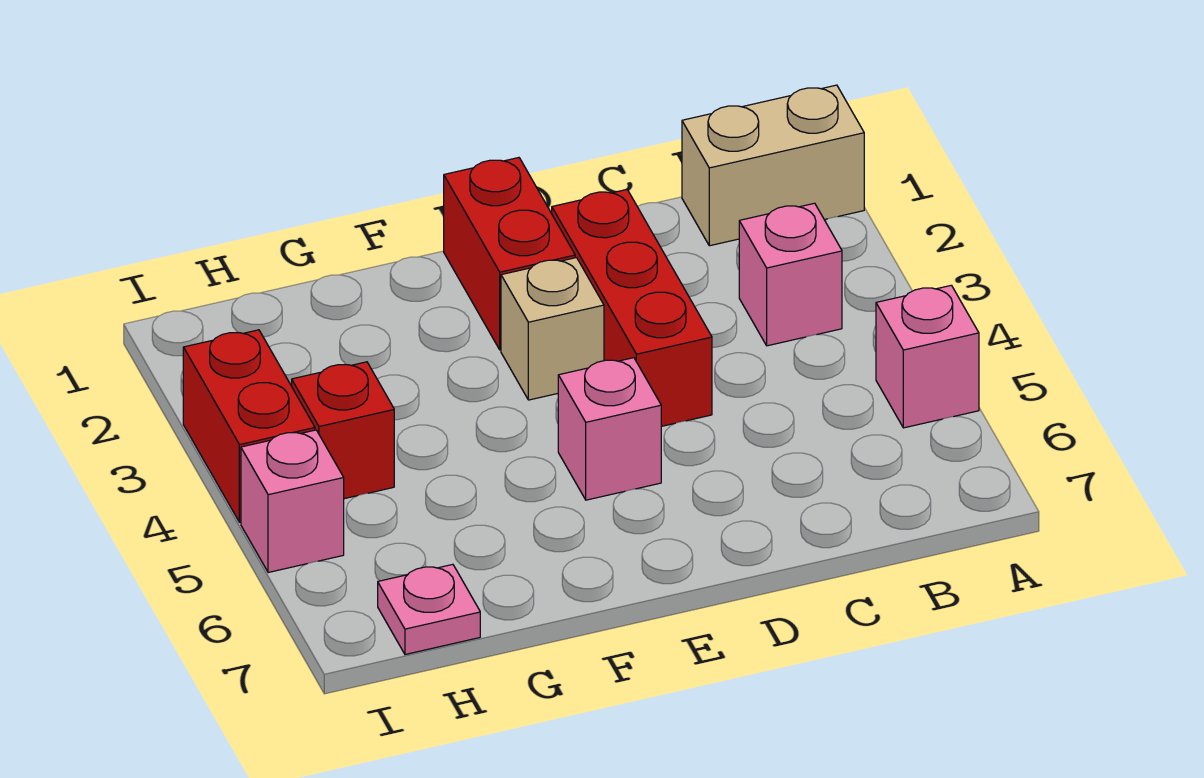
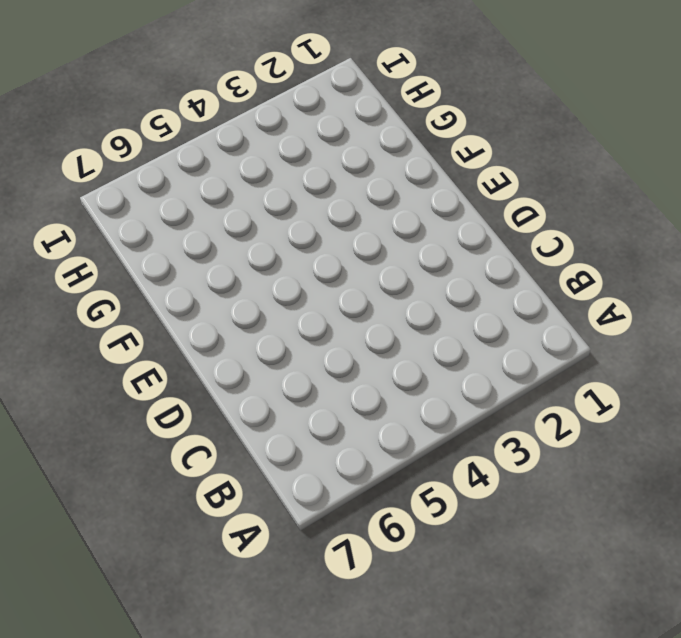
none -> tan 1x2 brick [682,85,864,246]
none -> pink 1x1 brick [876,285,979,428]

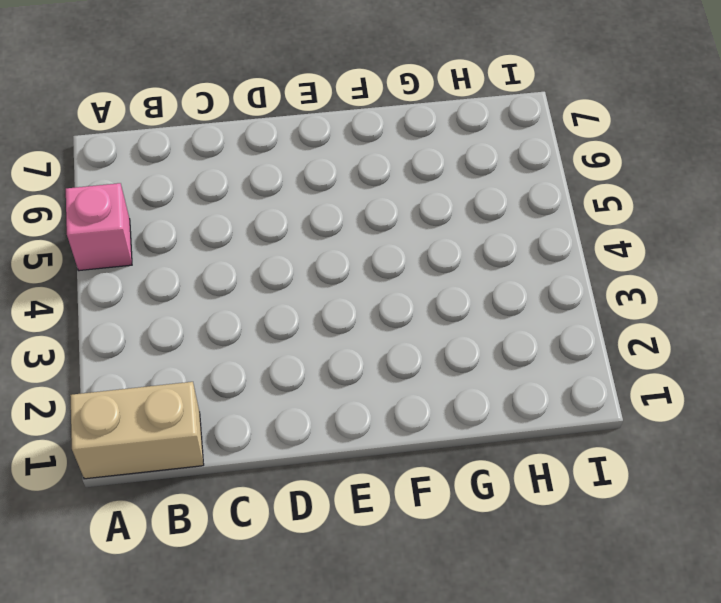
none -> pink 1x1 brick [739,203,842,346]
none -> red 1x3 brick [552,190,712,426]

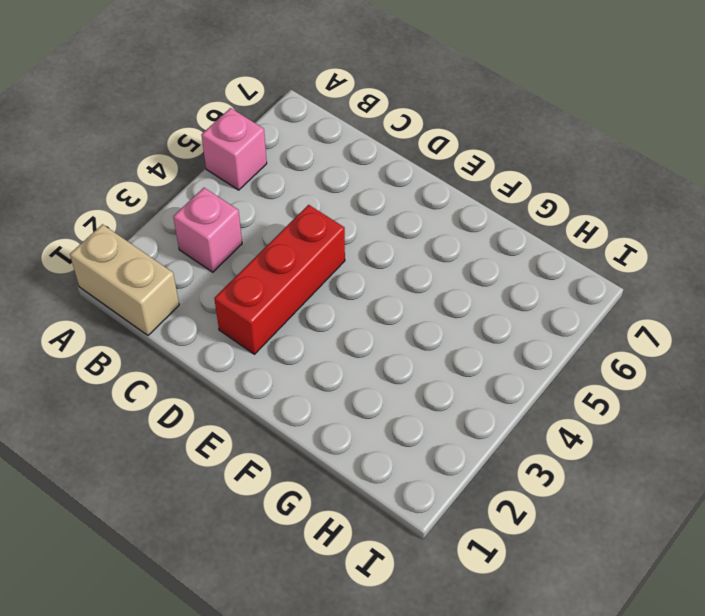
none -> red 1x2 brick [444,158,575,350]
none -> tan 1x1 brick [501,258,604,400]

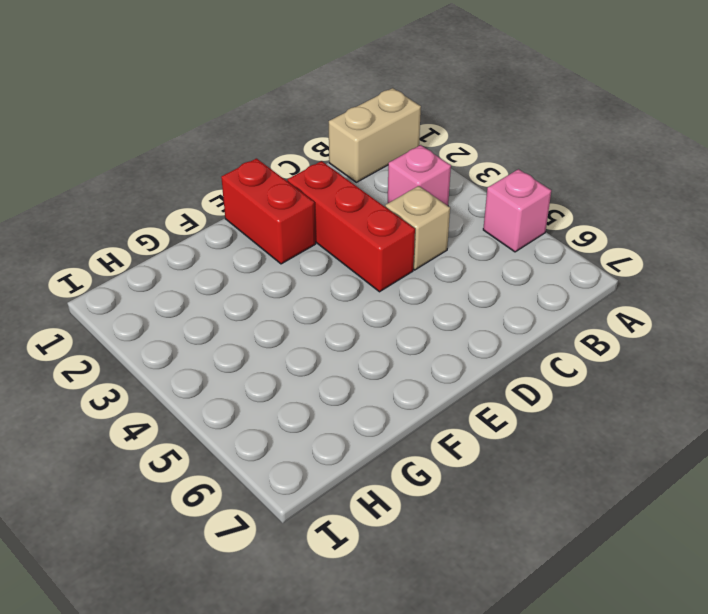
tan 1x1 brick [385,186,450,270] -> tan 1x1 brick moved to [501,258,604,400]
none -> pink 1x1 brick [558,358,661,500]
none -> red 1x1 brick [292,362,394,499]

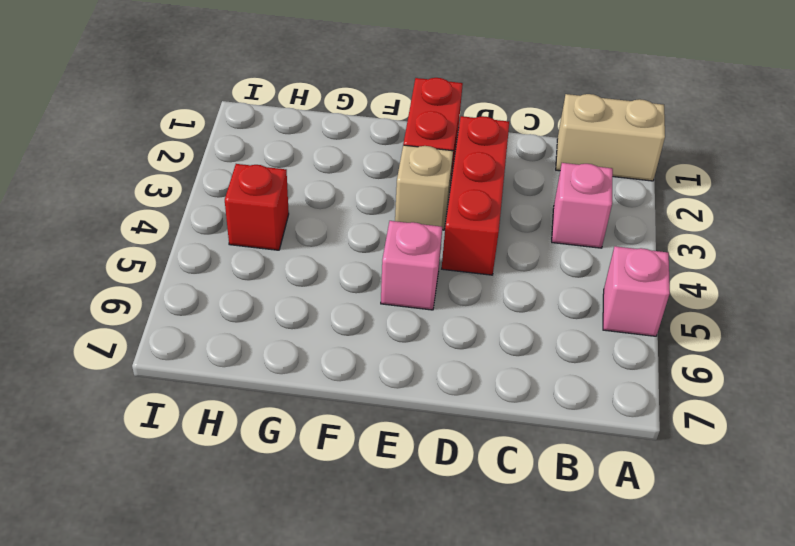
none -> pink 1x1 plate [378,564,480,654]
none -> red 1x2 brick [183,330,315,522]

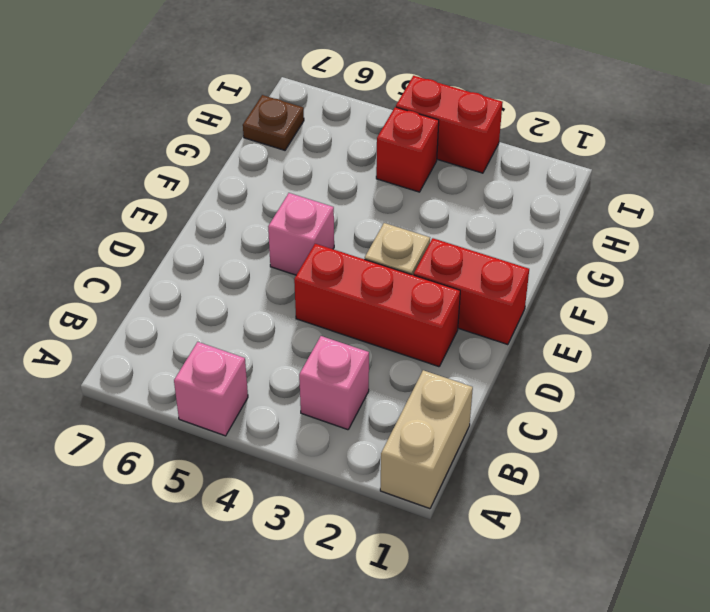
brown 1x1 plate [243,95,304,150] -> pink 1x1 plate [378,564,480,654]
none -> pink 1x1 brick [241,430,344,573]

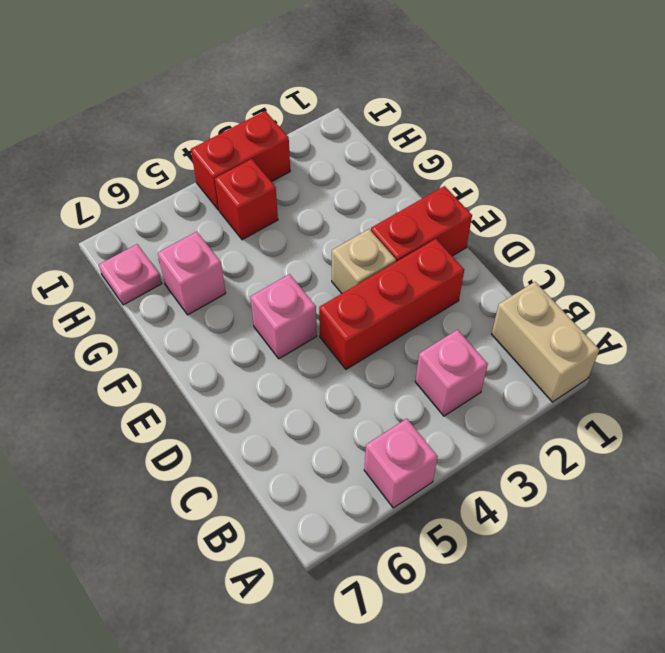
pink 1x1 brick [158,232,226,315] -> pink 1x1 brick moved to [241,430,344,573]

